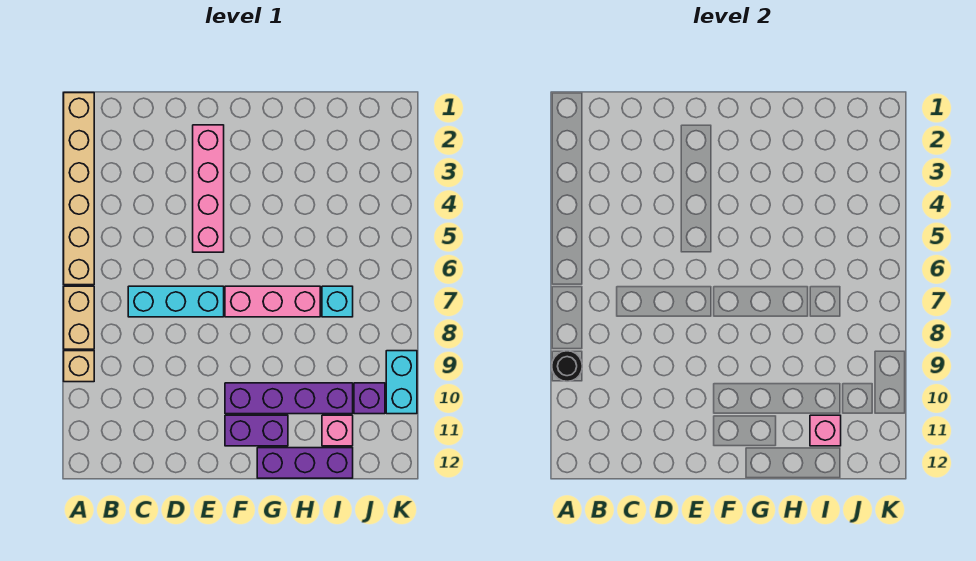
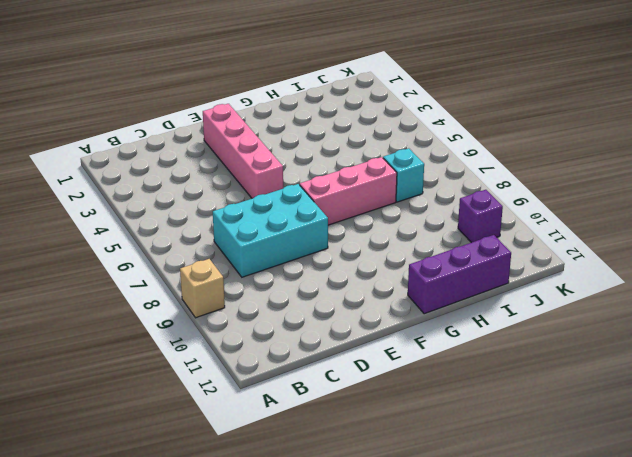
cyan 2x3 brick [213,184,328,277] -> cyan 1x3 brick [128,286,224,317]
none -> tan 1x6 brick [64,93,94,285]
none -> tan 1x2 brick [64,286,94,349]
none -> purple 1x4 brick [225,383,353,414]

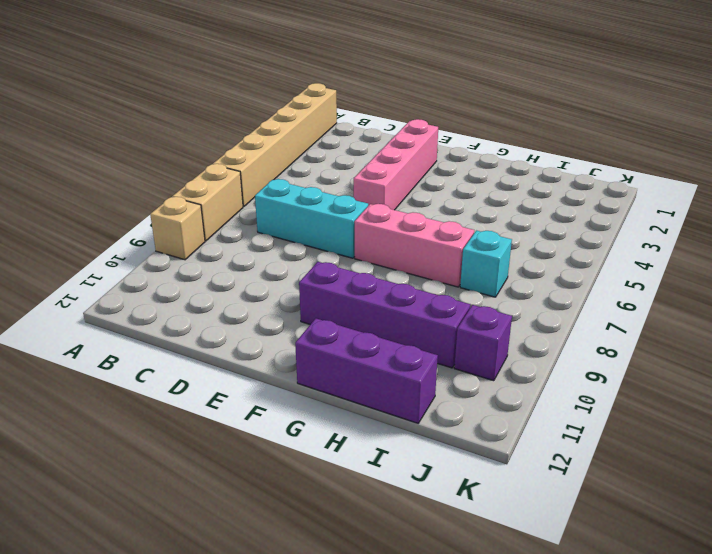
none -> purple 1x2 brick [225,415,288,446]
none -> pink 1x1 brick [322,415,353,446]
none -> cyan 1x2 brick [386,351,417,414]

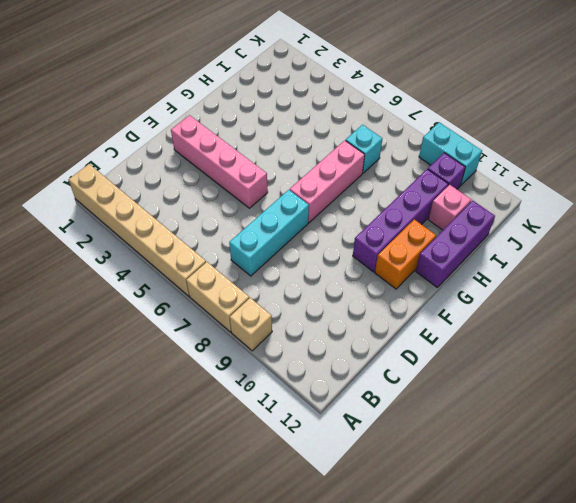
orange 1x2 brick [375,219,436,289] -> purple 1x2 brick [225,415,288,446]
none -> black 1x1 round brick [552,351,582,381]
none -> pink 1x1 brick [810,415,841,446]

